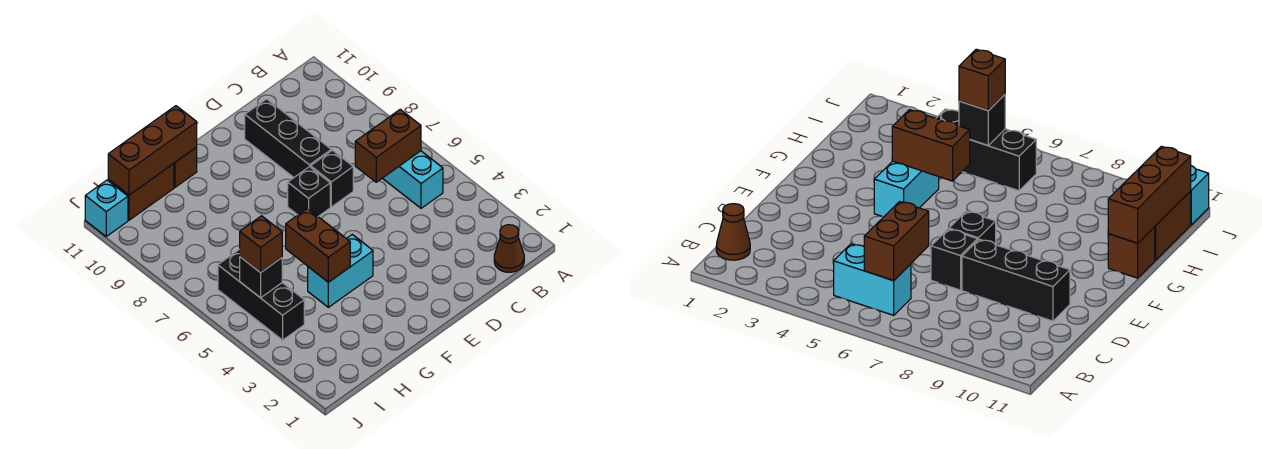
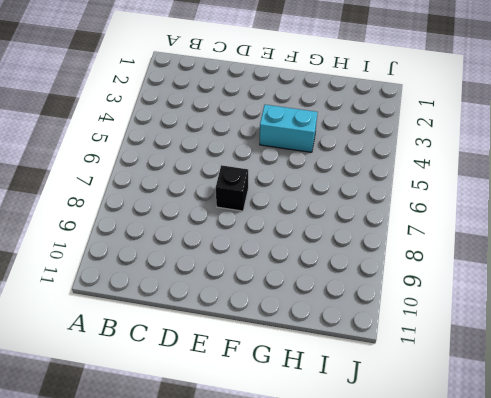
none -> brown 1x1 cone [494,225,524,272]
none -> cyan 1x2 brick [383,151,443,208]
none -> black 1x1 brick [311,150,353,207]

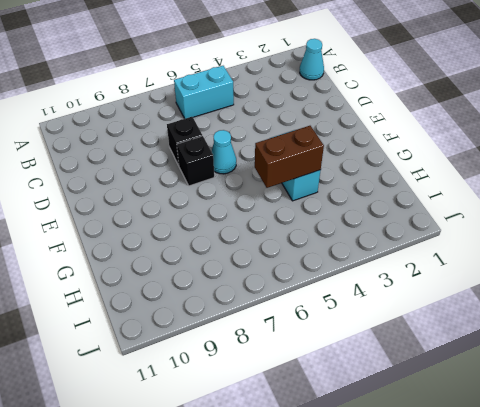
cyan 1x1 cone [300,39,324,80] -> brown 1x1 cone [494,225,524,272]
cyan 1x1 cone [211,130,236,174] -> none
none -> black 1x3 brick [245,99,331,177]
none -> brown 1x1 brick [174,147,197,187]
none -> brown 1x2 brick [108,164,174,220]

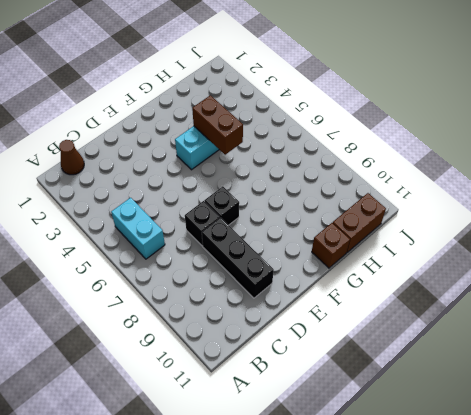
none -> black 1x3 brick [218,249,304,340]
none -> cyan 1x1 brick [85,180,128,236]
none -> brown 1x2 brick [355,109,421,182]

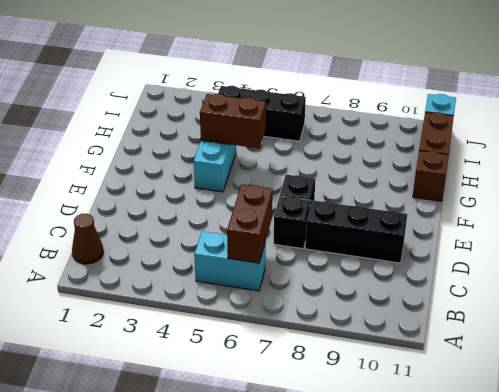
none -> brown 1x3 brick [108,106,197,195]
none -> black 1x1 brick [240,257,282,298]
none -> brown 1x1 brick [240,216,282,273]

